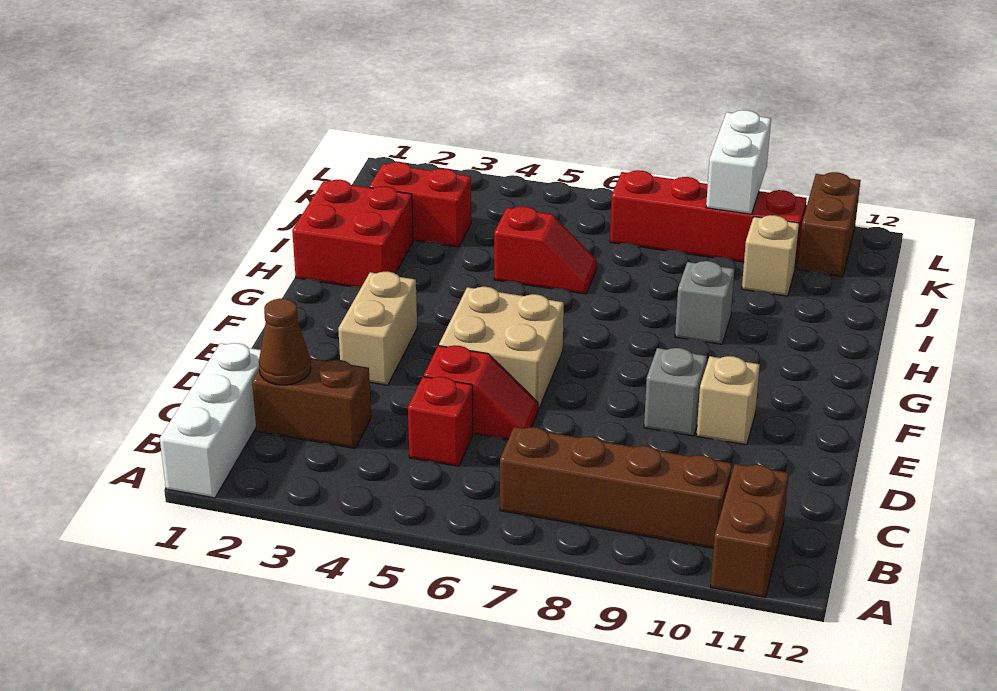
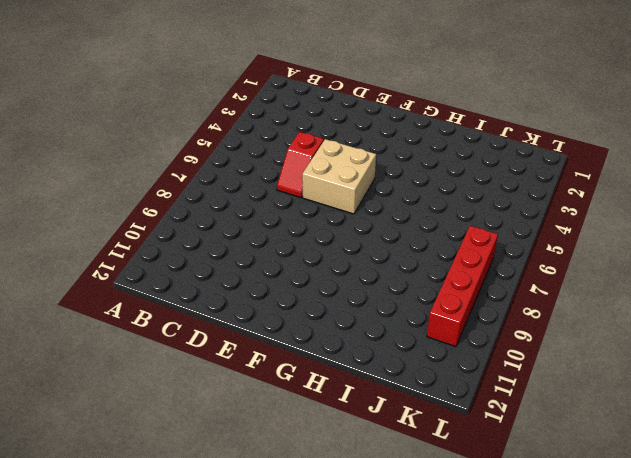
none -> white 1x3 brick [160,343,261,498]
none -> brown 1x2 brick [710,464,789,597]
none -> brown 1x4 brick [500,427,732,548]

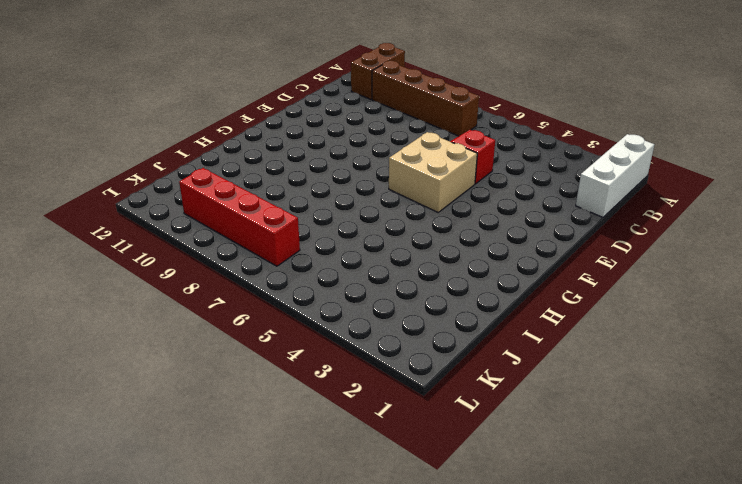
none -> brown 1x2 brick [252,358,371,448]
none -> red 1x1 brick [408,377,473,466]
none -> tan 1x2 brick [338,272,417,385]

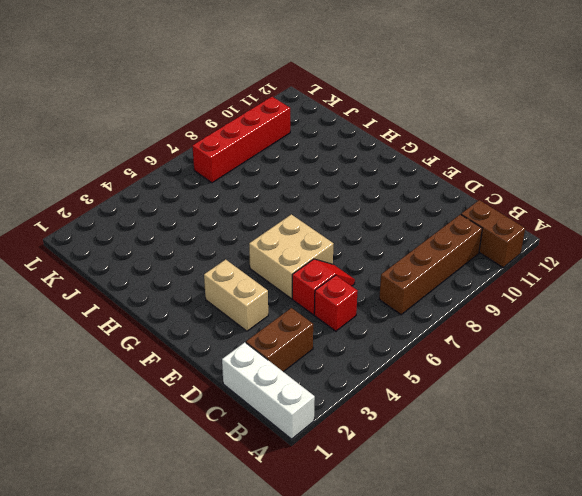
none -> grey 1x1 brick [644,348,707,436]
none -> tan 1x1 brick [696,356,760,445]
none -> red 2x2 brick [292,180,413,287]

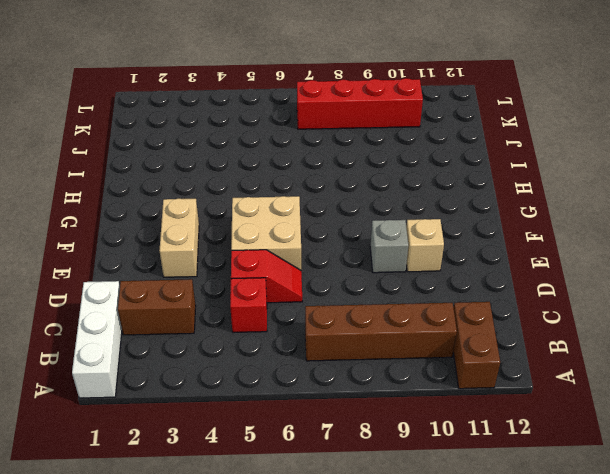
none -> red 2x2 brick [292,180,413,287]
none -> grey 1x1 brick [675,261,734,344]
none -> red 1x2 slope [494,206,597,294]

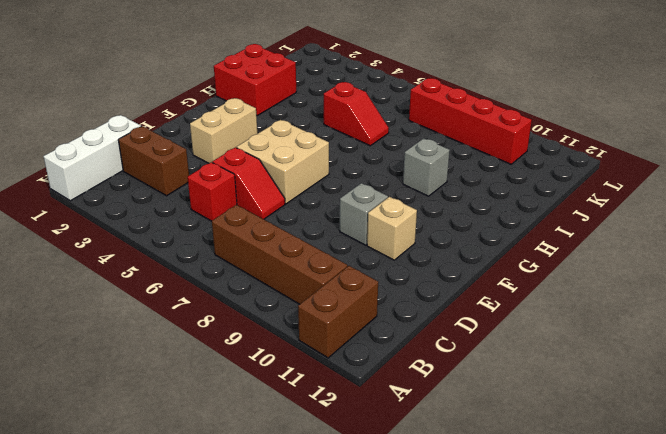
none -> red 1x2 brick [369,162,471,247]
none -> tan 1x1 brick [742,215,800,296]
none -> brown 1x2 brick [797,172,861,277]

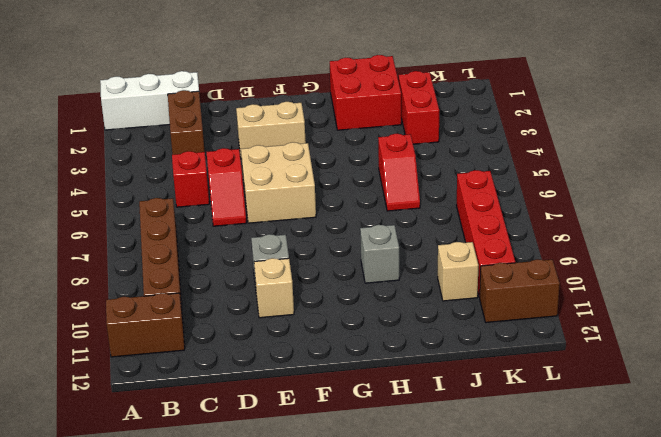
none -> brown 1x1 cone [259,299,311,385]
none -> white 1x2 brick [706,110,771,214]

